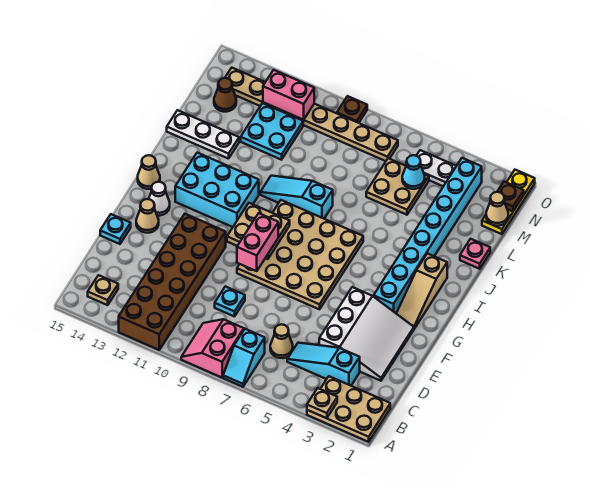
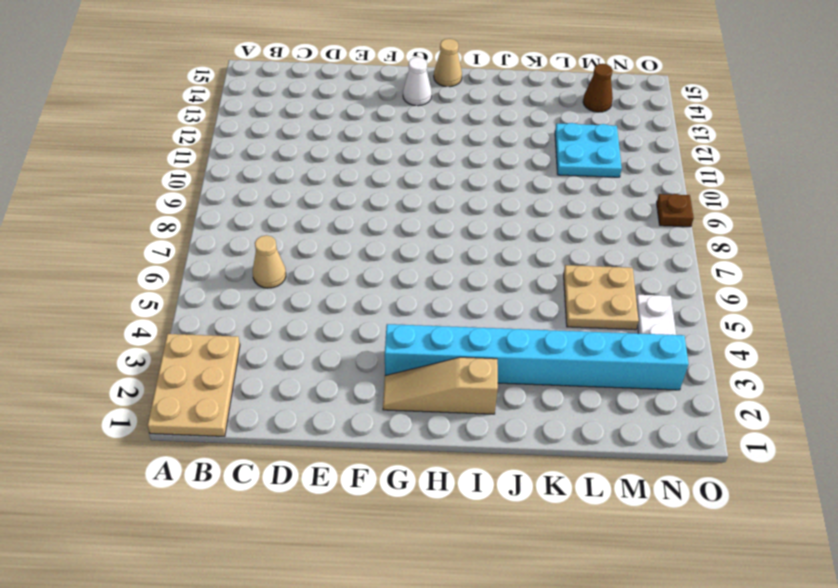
none -> cyan 1x2 slope [223,329,265,387]
none -> pink 2x2 slope [181,319,244,377]
none -> brown 2x6 brick [119,214,226,350]
none -> tan 1x1 plate [88,275,118,305]

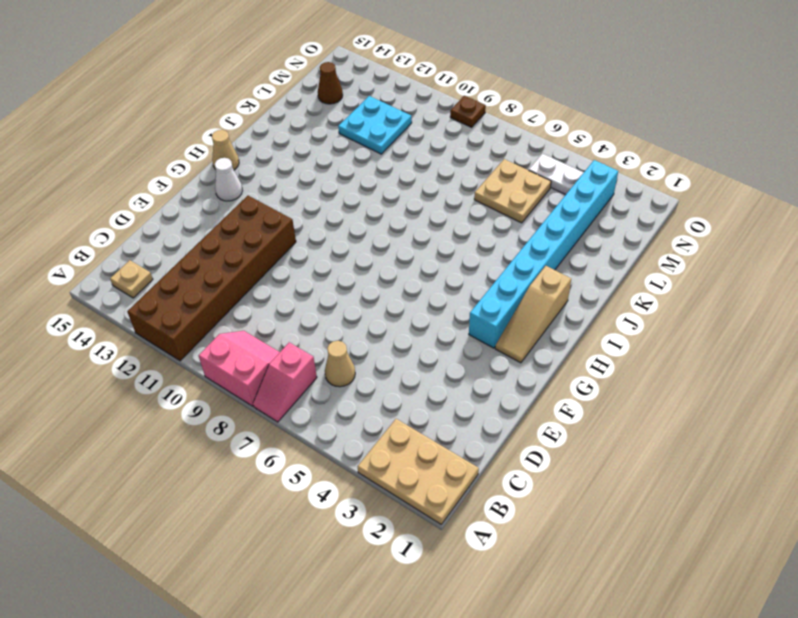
pink 1x2 slope [253,342,317,422] -> cyan 1x2 slope [223,329,265,387]
pink 2x2 slope [199,331,280,406] -> pink 2x2 slope turned to [181,319,244,377]
none -> cyan 1x3 slope [287,343,360,386]
none -> white 3x3 slope [319,287,414,381]
none -> cyan 1x1 plate [215,286,245,317]
none -> cyan 1x1 plate [100,214,131,244]

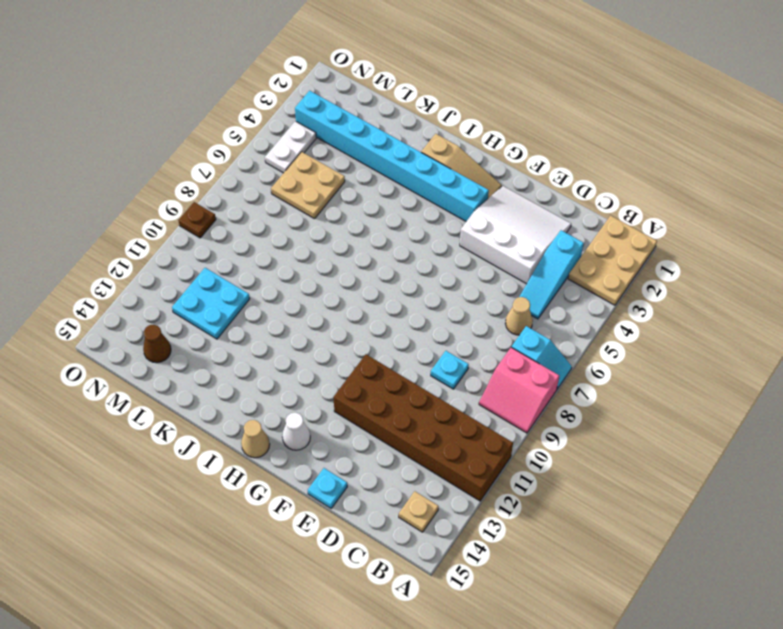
none -> tan 4x4 plate [237,200,363,309]
none -> tan 1x1 cone [136,199,159,233]
none -> cyan 2x3 brick [175,153,259,227]
none -> cyan 1x3 slope [260,176,333,219]

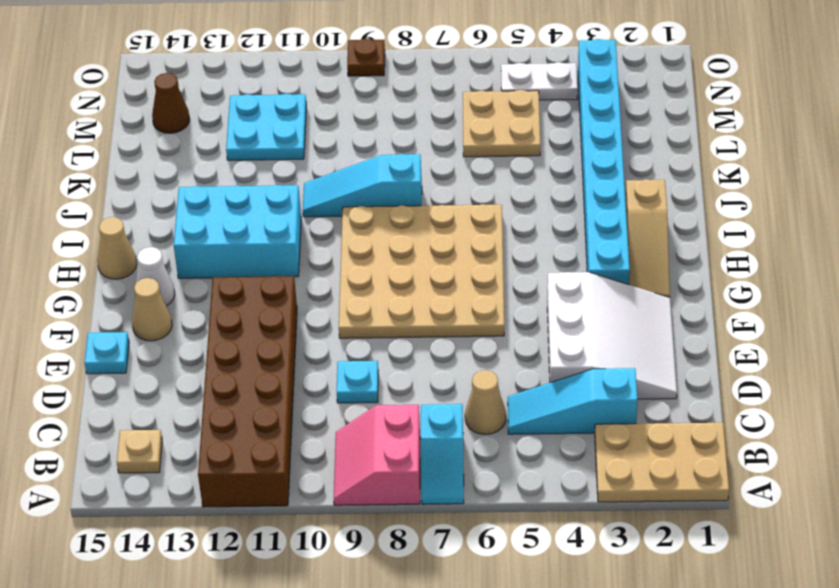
none -> pink 1x1 plate [460,239,490,269]
none -> white 1x3 plate [167,110,239,159]
none -> yellow 1x3 plate [482,170,535,234]
none -> tan 1x8 plate [225,68,398,161]

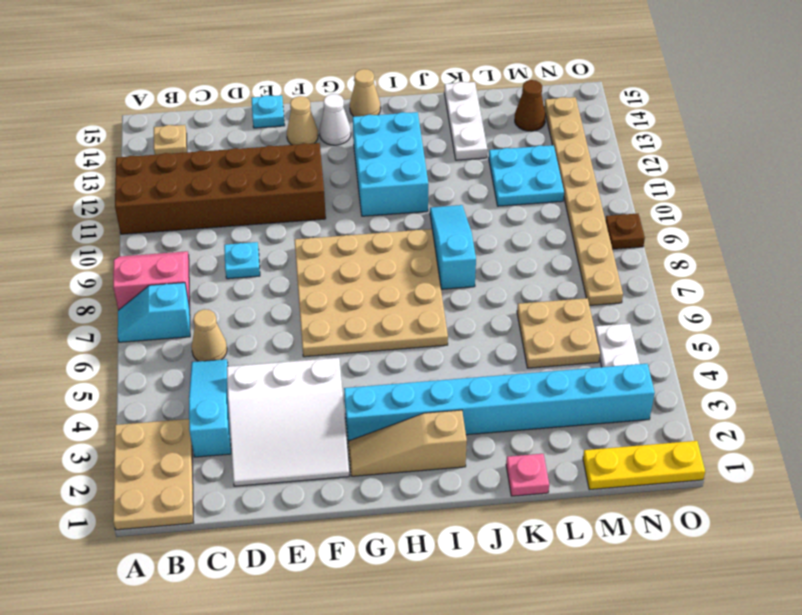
none -> tan 1x1 plate [307,388,337,418]
none -> tan 2x2 plate [227,203,290,259]
none -> tan 1x1 cone [486,192,508,226]
none -> cyan 1x1 cone [402,155,425,189]

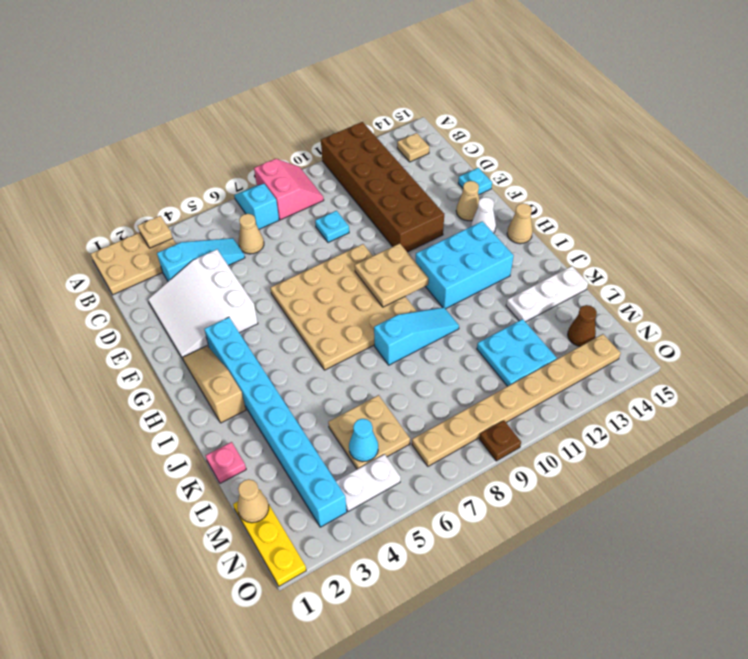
none -> brown 1x1 plate [497,182,524,212]
none -> pink 1x2 brick [263,70,314,120]
none -> pink 1x2 brick [237,213,278,271]

